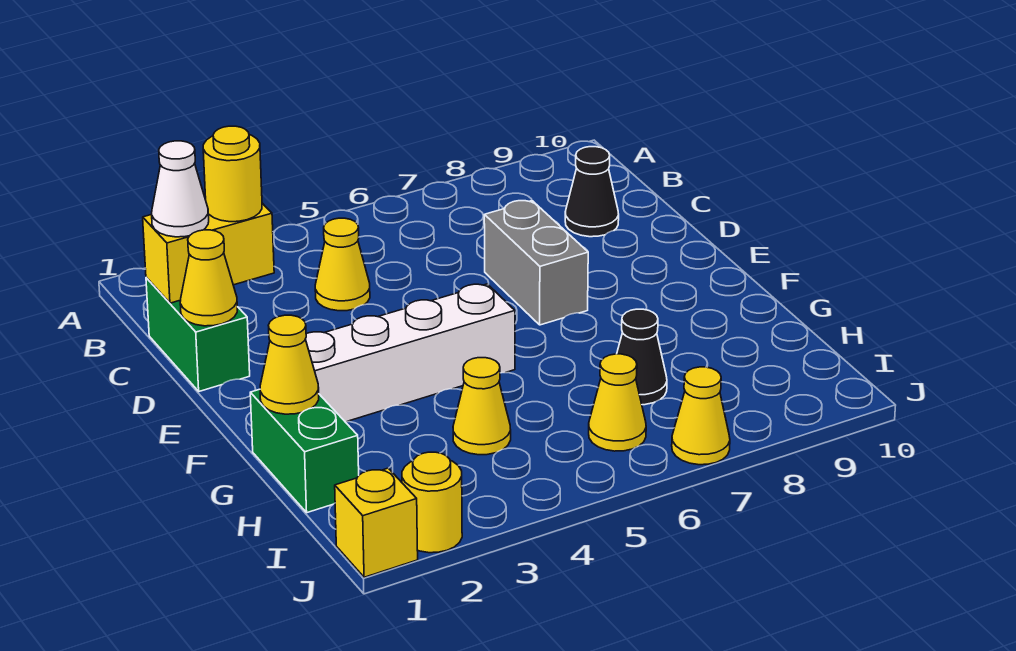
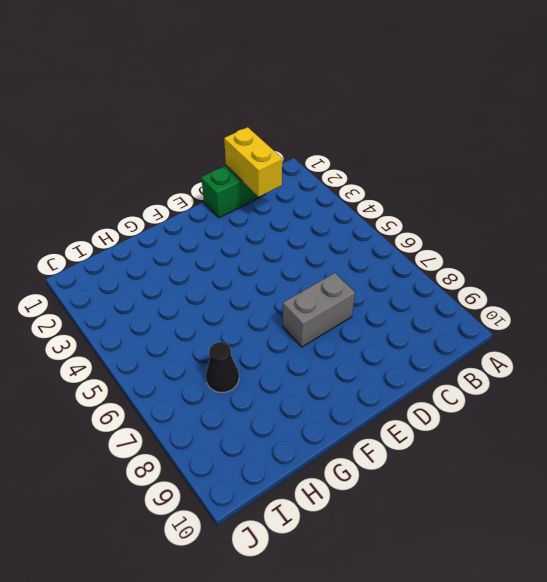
none -> yellow 1x1 cone [315,218,370,311]
none -> black 1x1 cone [565,147,619,237]
none -> white 1x4 brick [305,284,515,422]

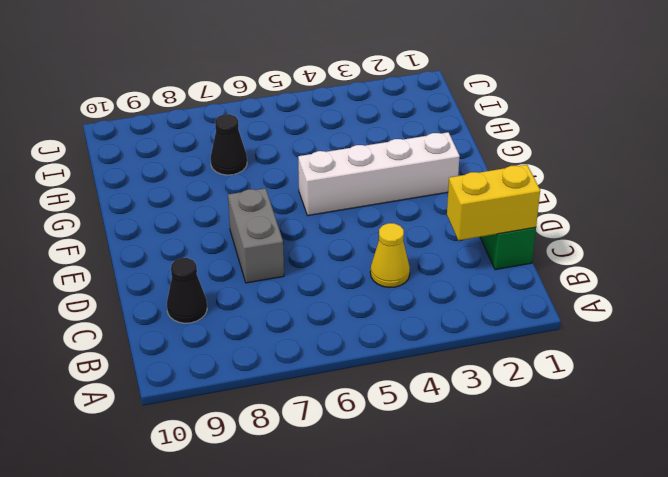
none -> green 1x2 brick [250,389,359,513]
none -> yellow 1x1 cone [453,358,511,455]
none -> yellow 1x1 cone [589,354,646,451]

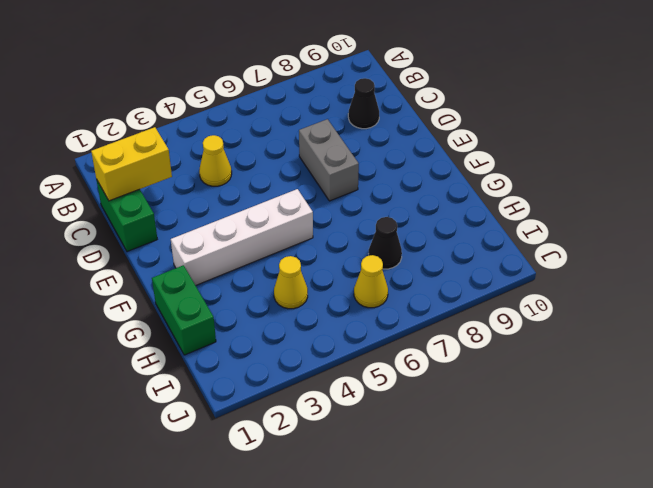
none -> yellow 1x1 brick [335,468,418,577]
none -> yellow 1x1 round brick [402,452,462,553]
none -> yellow 1x1 cone [672,367,730,465]

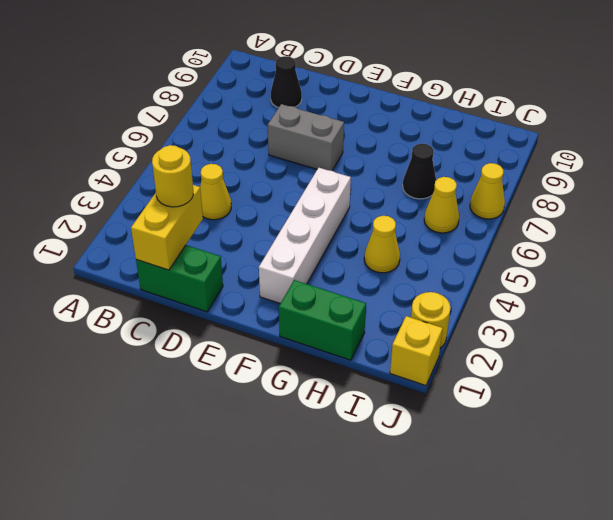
none -> yellow 1x1 cone [180,230,237,326]
none -> yellow 1x1 cone [260,315,319,414]
none -> white 1x1 cone [152,141,209,237]

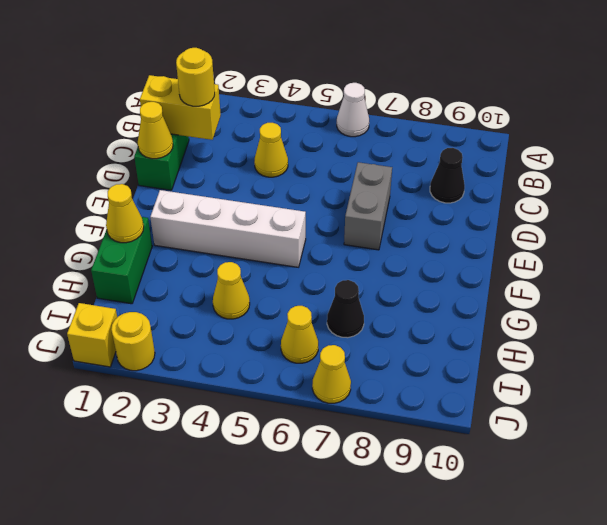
white 1x1 cone [337,83,369,137] -> white 1x1 cone moved to [152,141,209,237]

